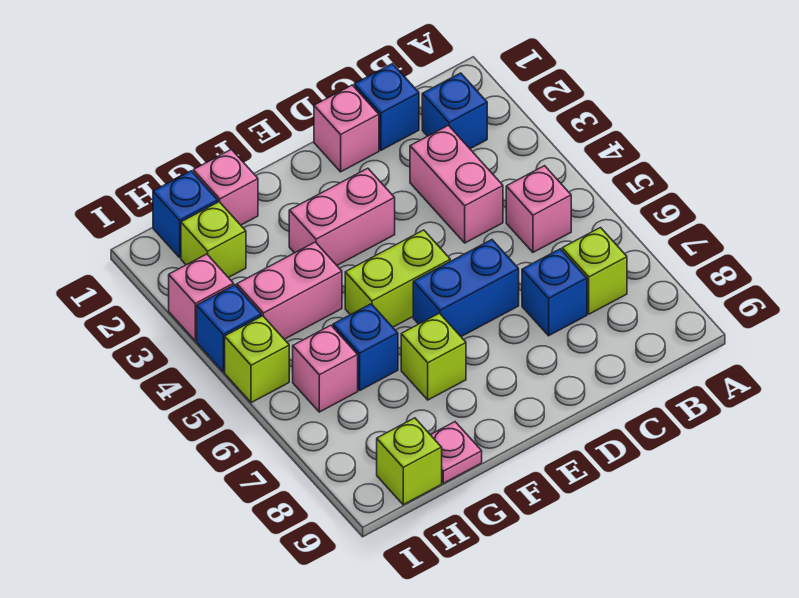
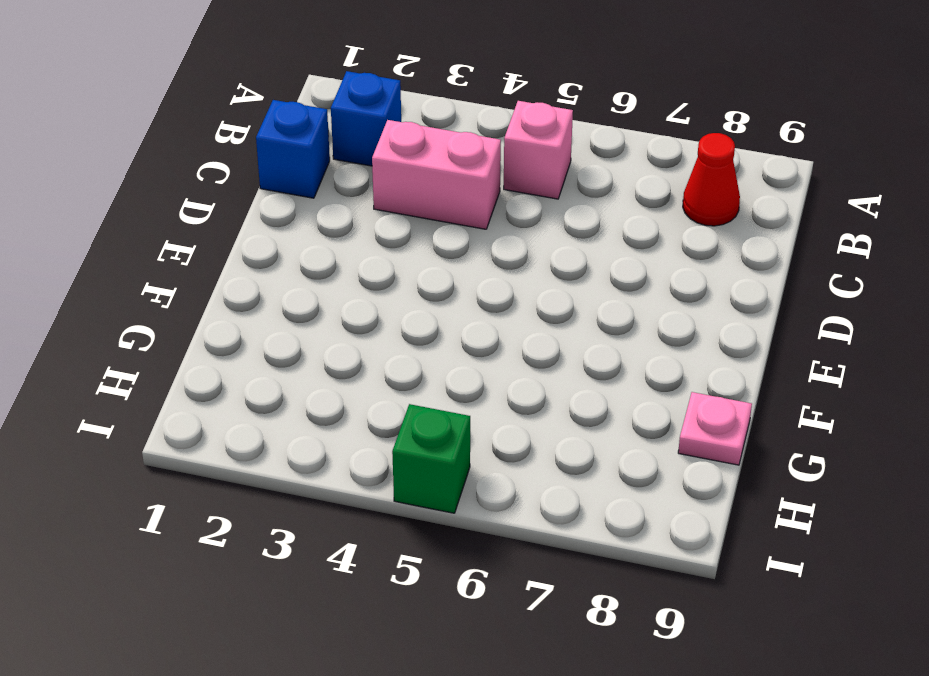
red 1x1 cone [683,133,740,226] -> none
green 1x1 brick [392,404,470,513] -> lime 1x1 brick [225,316,289,403]
none -> lime 1x1 brick [562,228,627,314]
none -> blue 1x1 brick [522,249,587,336]
none -> pink 1x1 brick [314,85,379,172]

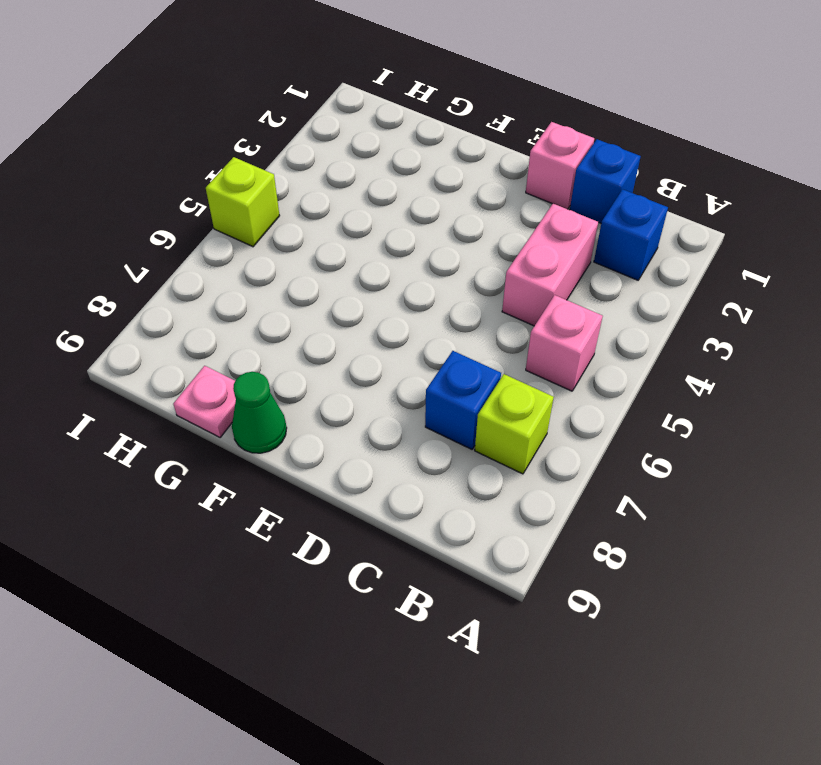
green 1x1 cone [232,372,287,453] -> none
none -> blue 1x2 brick [413,240,519,337]
none -> pink 1x2 brick [289,168,395,265]
none -> lime 1x2 brick [345,230,450,327]

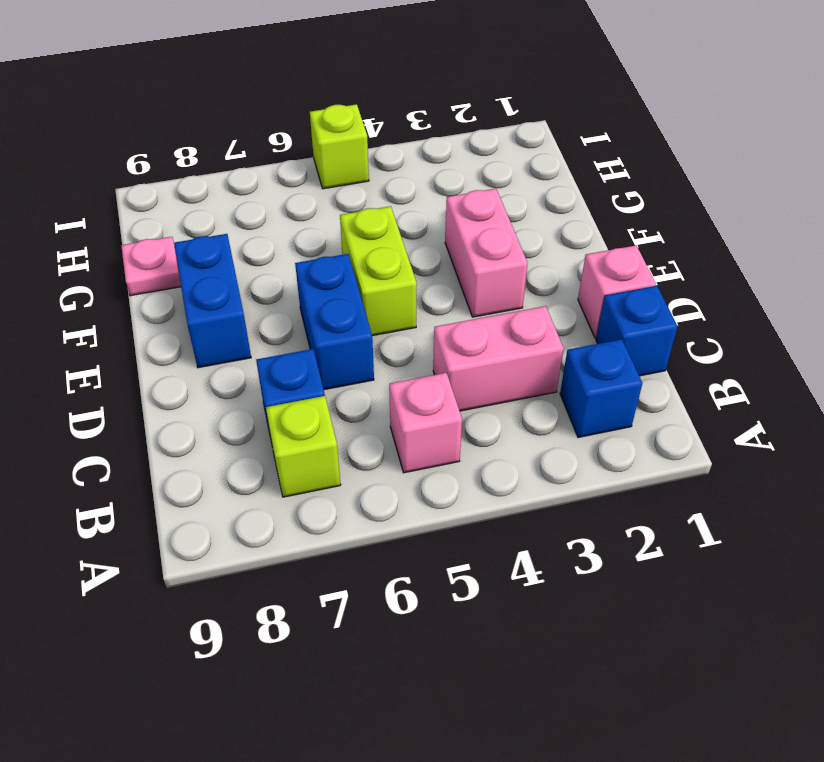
blue 1x2 brick [174,234,251,368] -> none
none -> lime 1x1 brick [401,313,466,400]
none -> pink 1x1 brick [193,149,258,225]
none -> pink 1x2 brick [237,242,342,339]

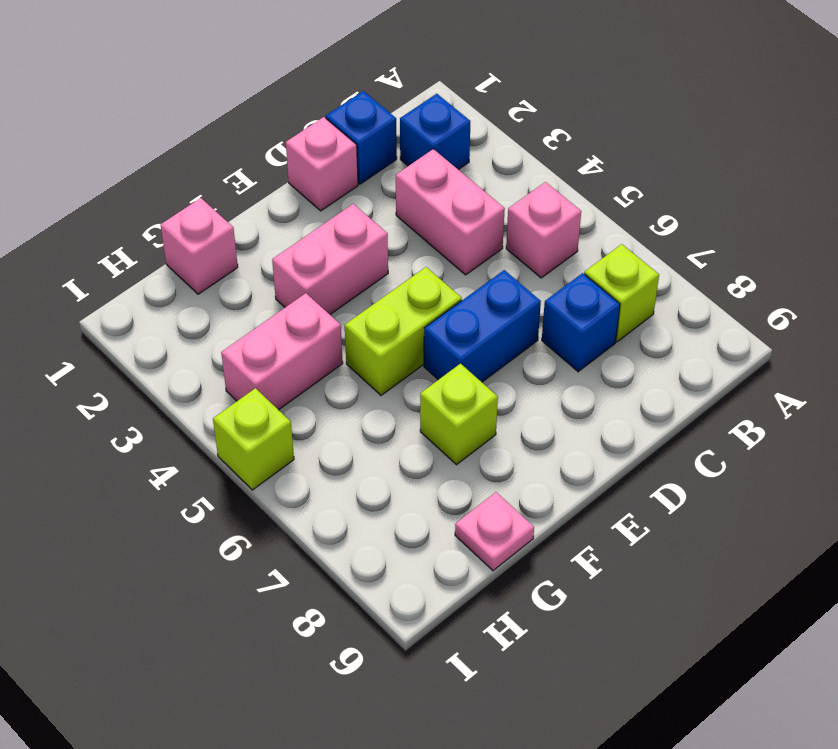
none -> blue 1x1 brick [333,304,398,390]
none -> blue 1x1 brick [153,171,218,257]
none -> lime 1x1 brick [181,202,246,278]

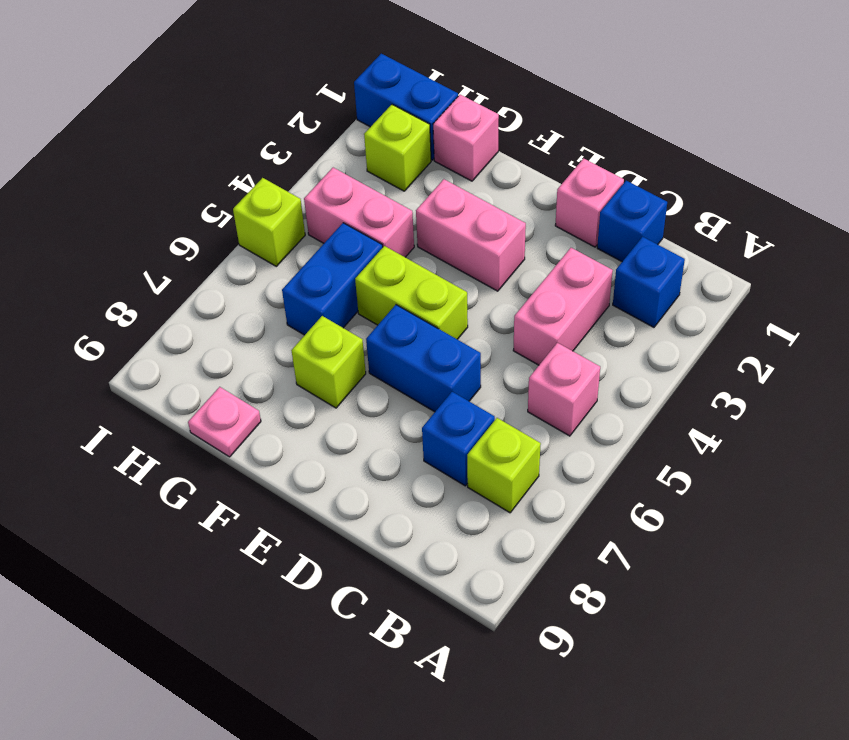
blue 1x2 brick [282,223,383,335] -> blue 1x1 brick [333,304,398,390]
blue 1x2 brick [354,54,458,160] -> blue 1x1 brick [153,171,218,257]
none -> pink 1x1 brick [293,325,358,412]
none -> lime 1x1 brick [377,418,442,505]
none -> pink 1x1 brick [169,254,234,341]

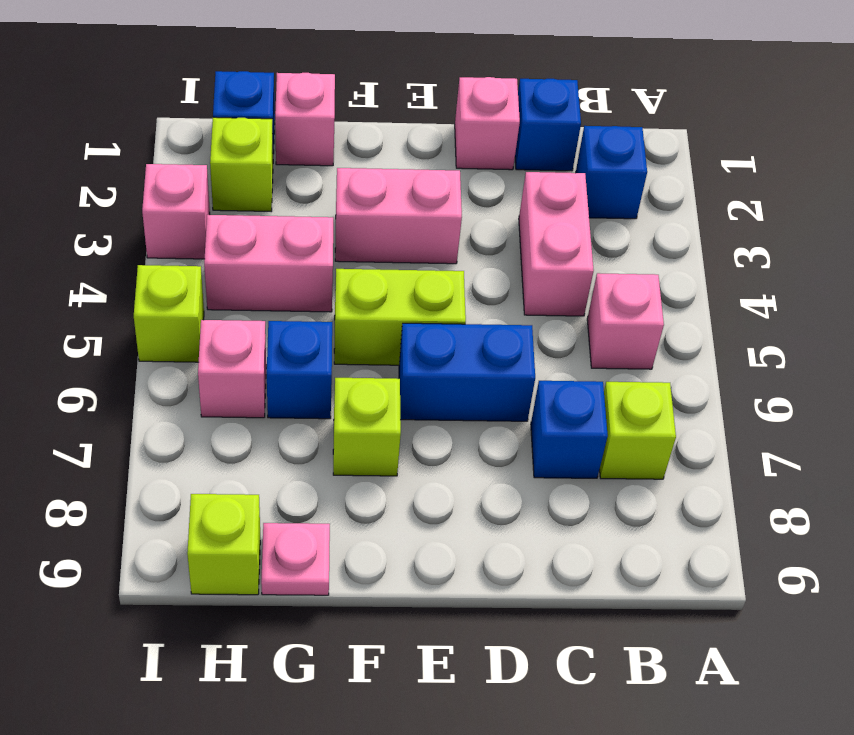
none -> blue 1x1 brick [197,285,261,372]

